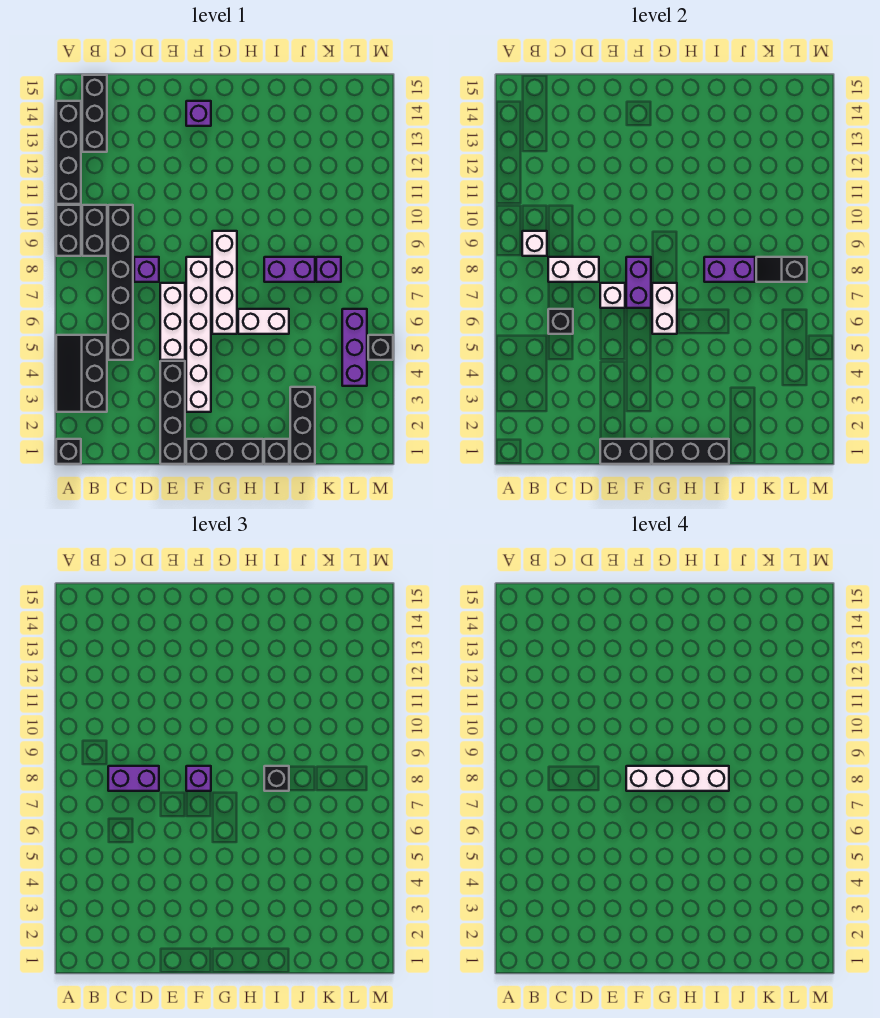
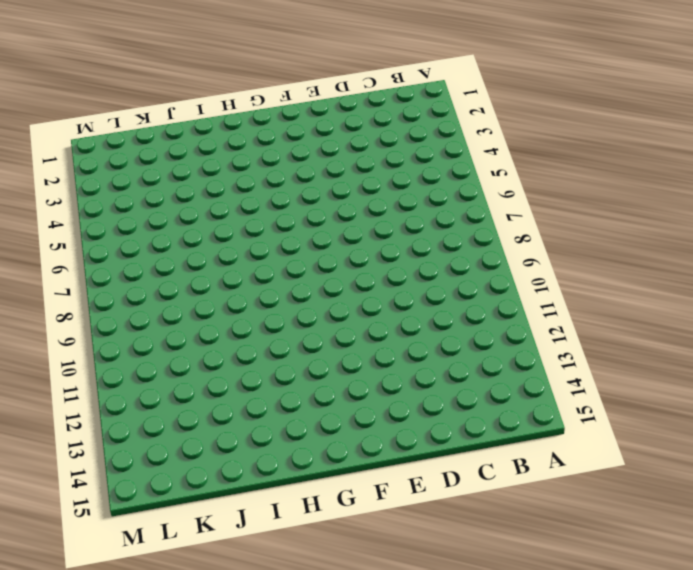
none -> black 1x1 brick [56,439,81,464]
none -> black 2x3 slope [56,335,107,412]
none -> black 1x2 brick [56,205,81,256]
none -> black 1x4 brick [56,101,81,204]

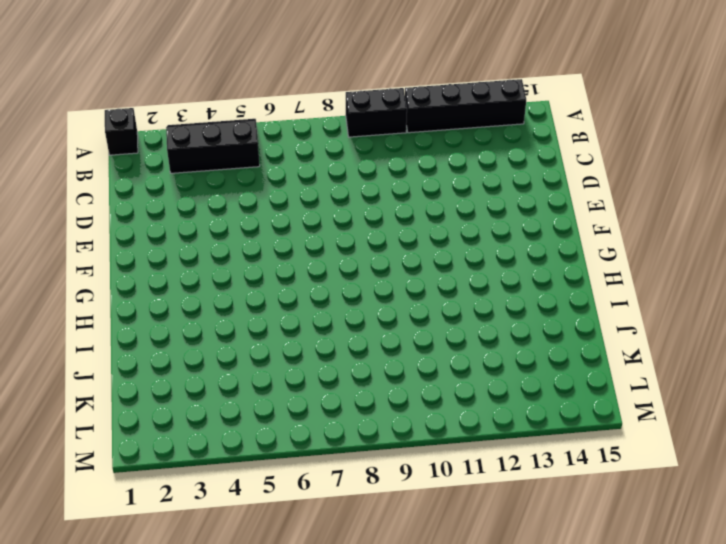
none -> black 1x2 brick [82,205,107,256]
none -> black 1x3 brick [82,75,107,152]
none -> black 1x6 brick [108,205,133,360]
none -> purple 1x1 brick [134,257,159,282]

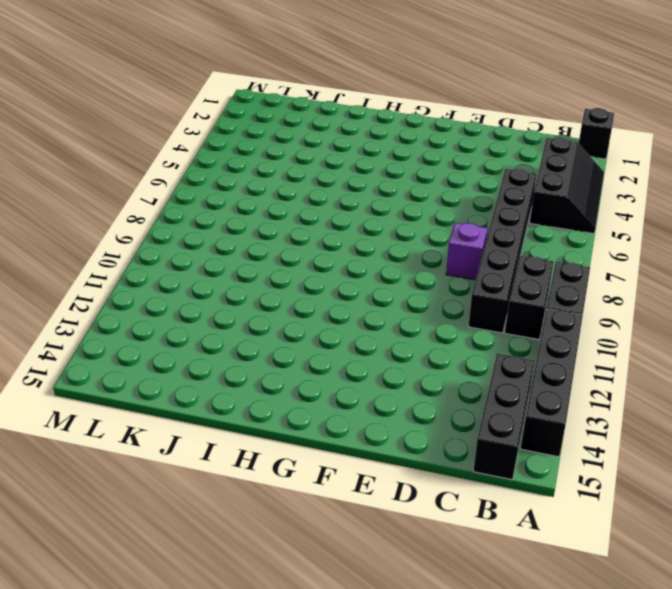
none -> black 1x4 brick [160,361,185,464]
none -> white 1x3 brick [160,283,185,360]
none -> black 1x3 brick [186,439,263,464]
none -> white 1x6 brick [186,257,211,412]

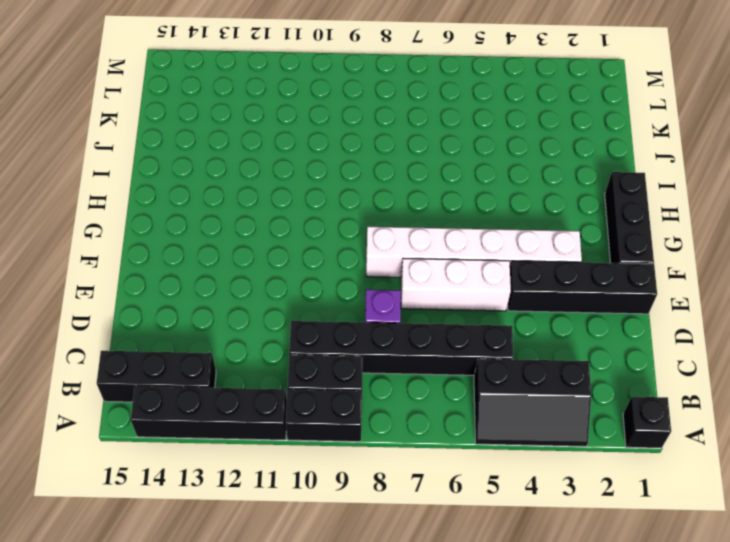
none -> purple 1x1 brick [186,101,211,126]
none -> white 1x4 brick [212,231,237,334]
none -> white 1x2 brick [238,309,289,334]
none -> black 1x1 brick [264,439,289,464]

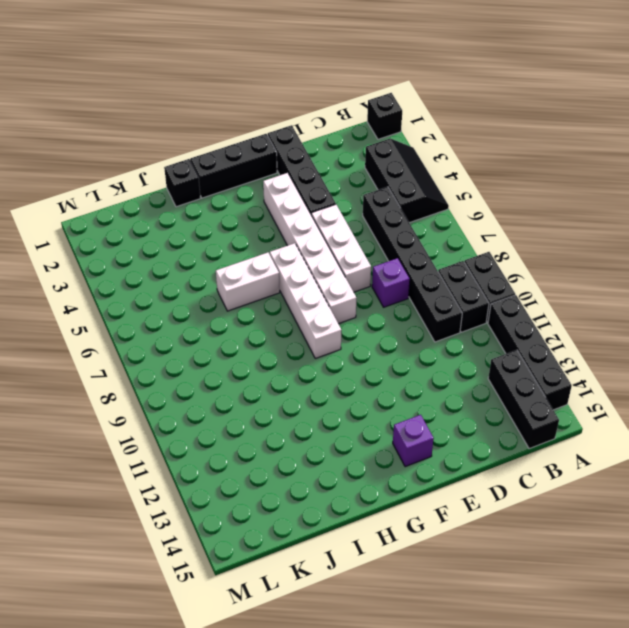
none -> purple 1x2 brick [264,257,315,282]
none -> black 1x3 brick [290,387,315,464]
none -> purple 1x1 brick [316,257,341,282]
none -> purple 1x3 brick [342,309,367,386]

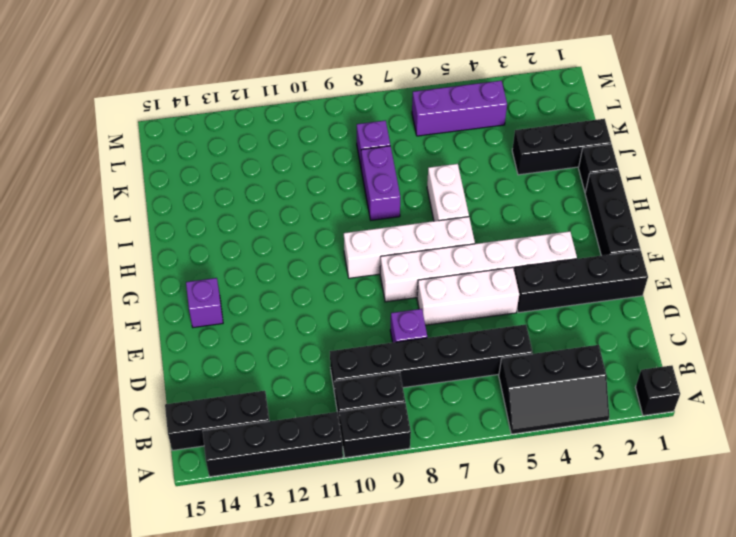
none -> black 1x1 brick [368,335,393,360]
none -> white 1x1 brick [522,231,547,256]
none -> black 1x1 brick [548,309,573,334]
none -> white 1x2 brick [548,257,599,282]

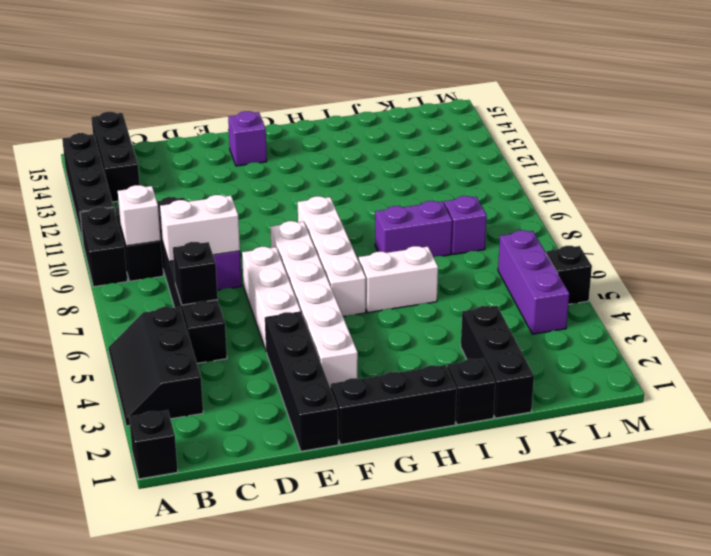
none -> black 1x2 brick [600,439,651,464]
none -> white 1x1 brick [600,283,625,308]
none -> purple 1x2 brick [626,257,651,308]
none -> black 1x3 brick [652,439,729,464]

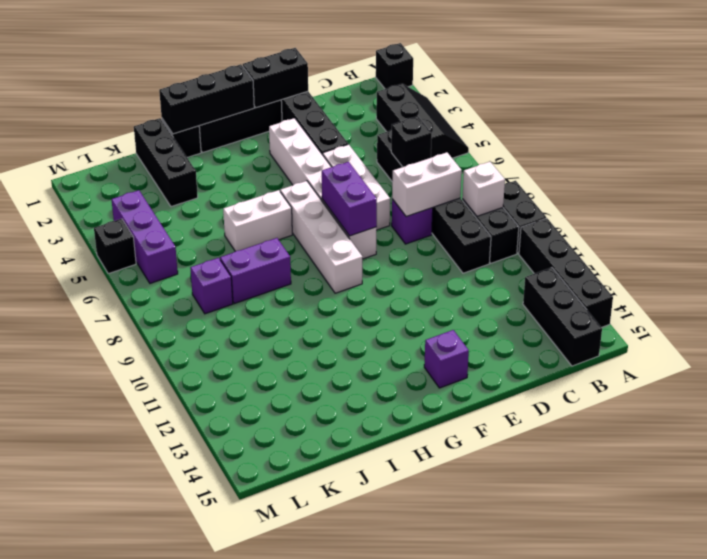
none -> white 1x1 brick [600,283,625,308]
none -> white 1x2 brick [652,283,677,334]
none -> purple 1x2 brick [704,257,755,282]
none -> black 1x2 slope [756,257,807,282]

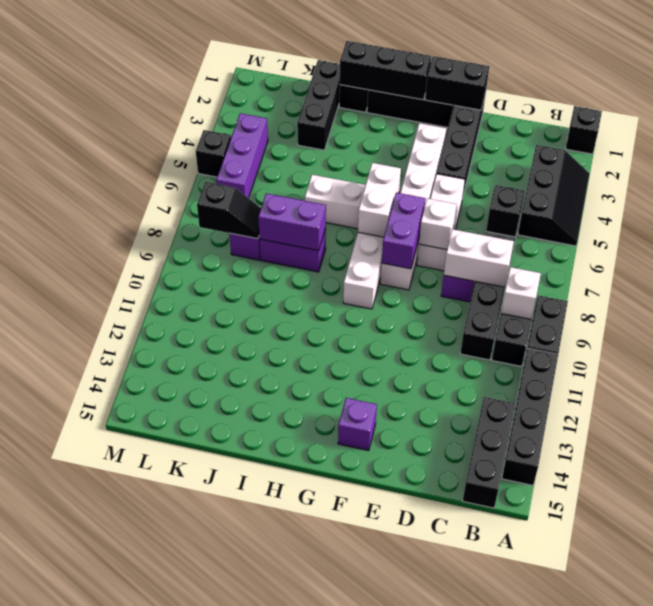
none -> purple 1x2 brick [108,766,159,791]
none -> purple 1x1 brick [186,766,211,791]
none -> black 1x1 brick [264,766,289,791]
none -> white 1x4 brick [626,766,729,791]

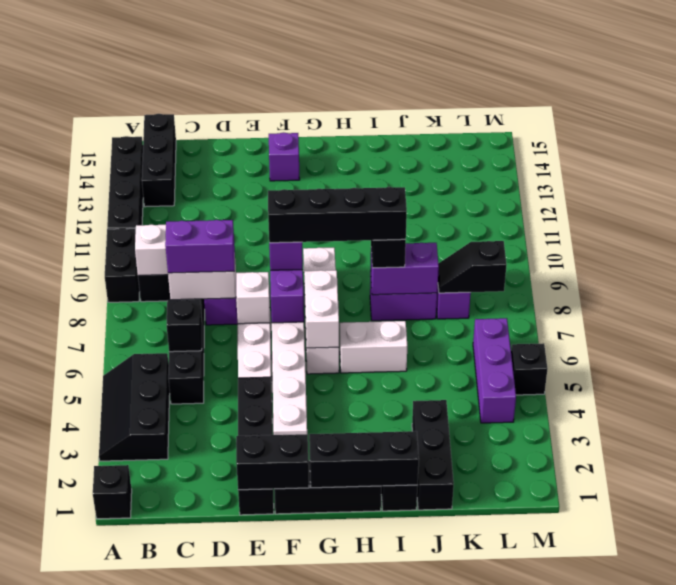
black 1x4 brick [268,187,407,243] -> white 1x4 brick [626,766,729,791]

